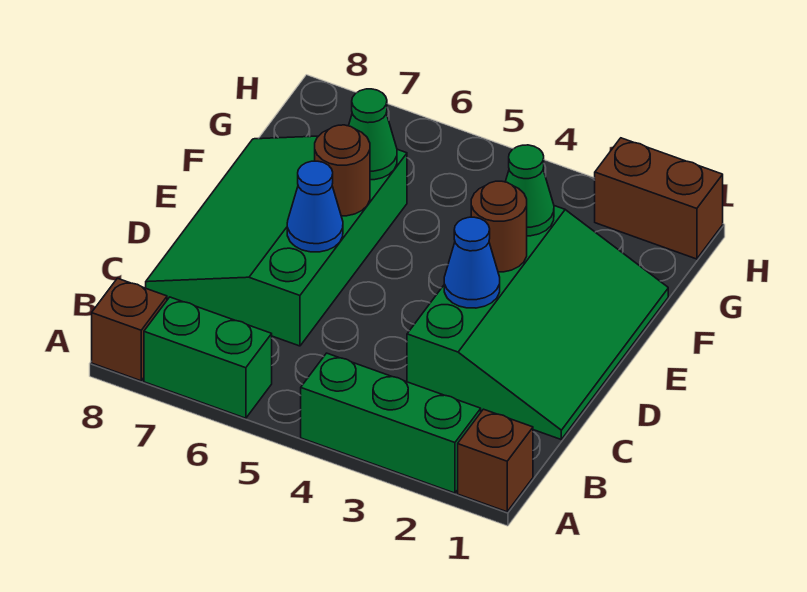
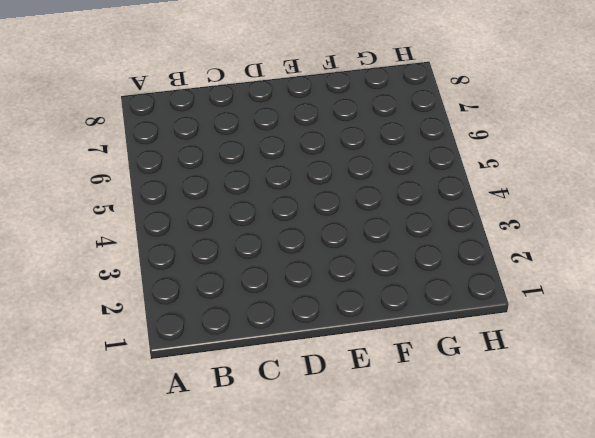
none -> brown 1x1 brick [458,409,533,512]
none -> green 1x3 brick [301,353,481,493]
none -> green 1x2 brick [144,297,272,418]

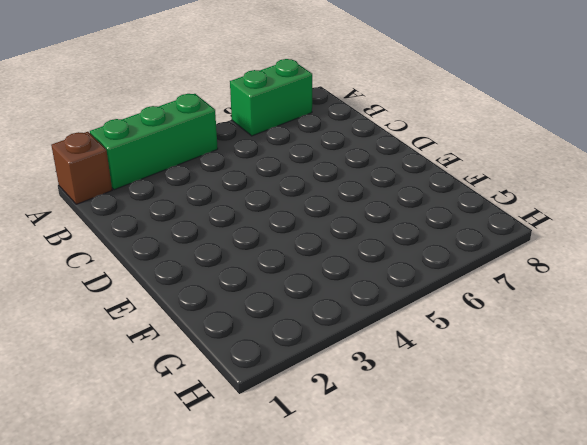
none -> brown 1x1 brick [92,278,167,381]
none -> green 3x4 slope [407,206,668,439]
none -> green 3x4 slope [146,136,407,346]

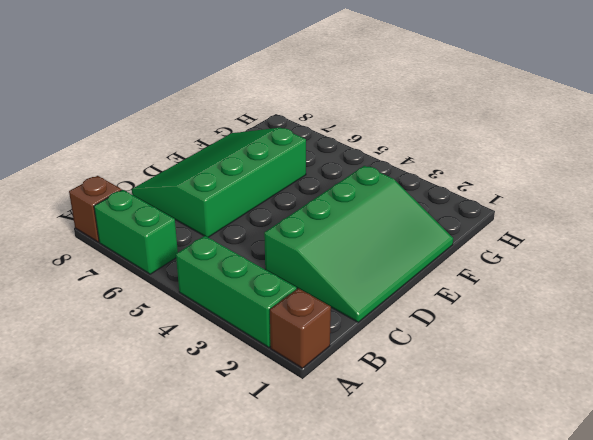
none -> brown 1x2 brick [595,138,723,259]
none -> blue 1x1 cone [444,217,500,308]
none -> blue 1x1 cone [287,161,343,252]

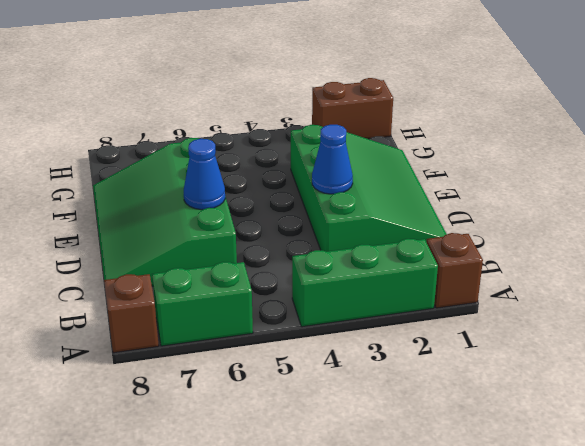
none -> brown 1x1 round brick [471,181,527,272]
none -> brown 1x1 round brick [315,125,370,216]
none -> green 1x1 cone [505,145,554,236]

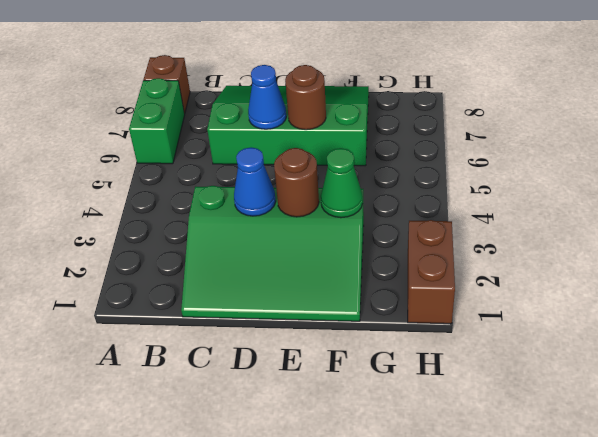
none -> brown 1x1 brick [458,409,533,512]
none -> green 1x3 brick [301,353,481,493]
none -> green 1x1 cone [349,89,397,180]

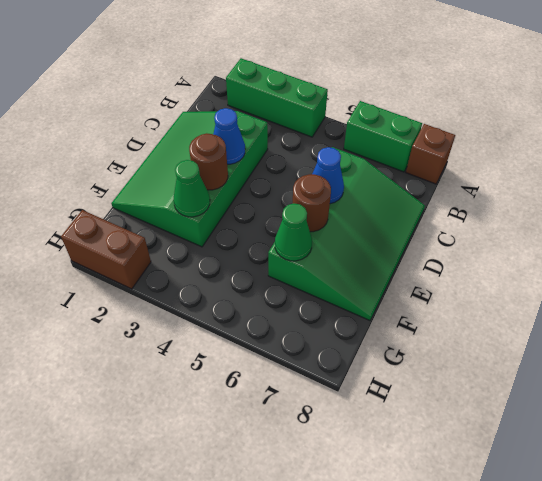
none -> brown 1x1 brick [458,409,533,512]

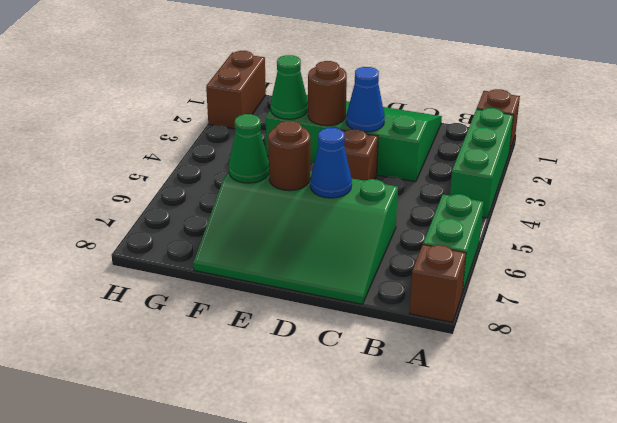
brown 1x1 brick [342,129,378,181] -> none

